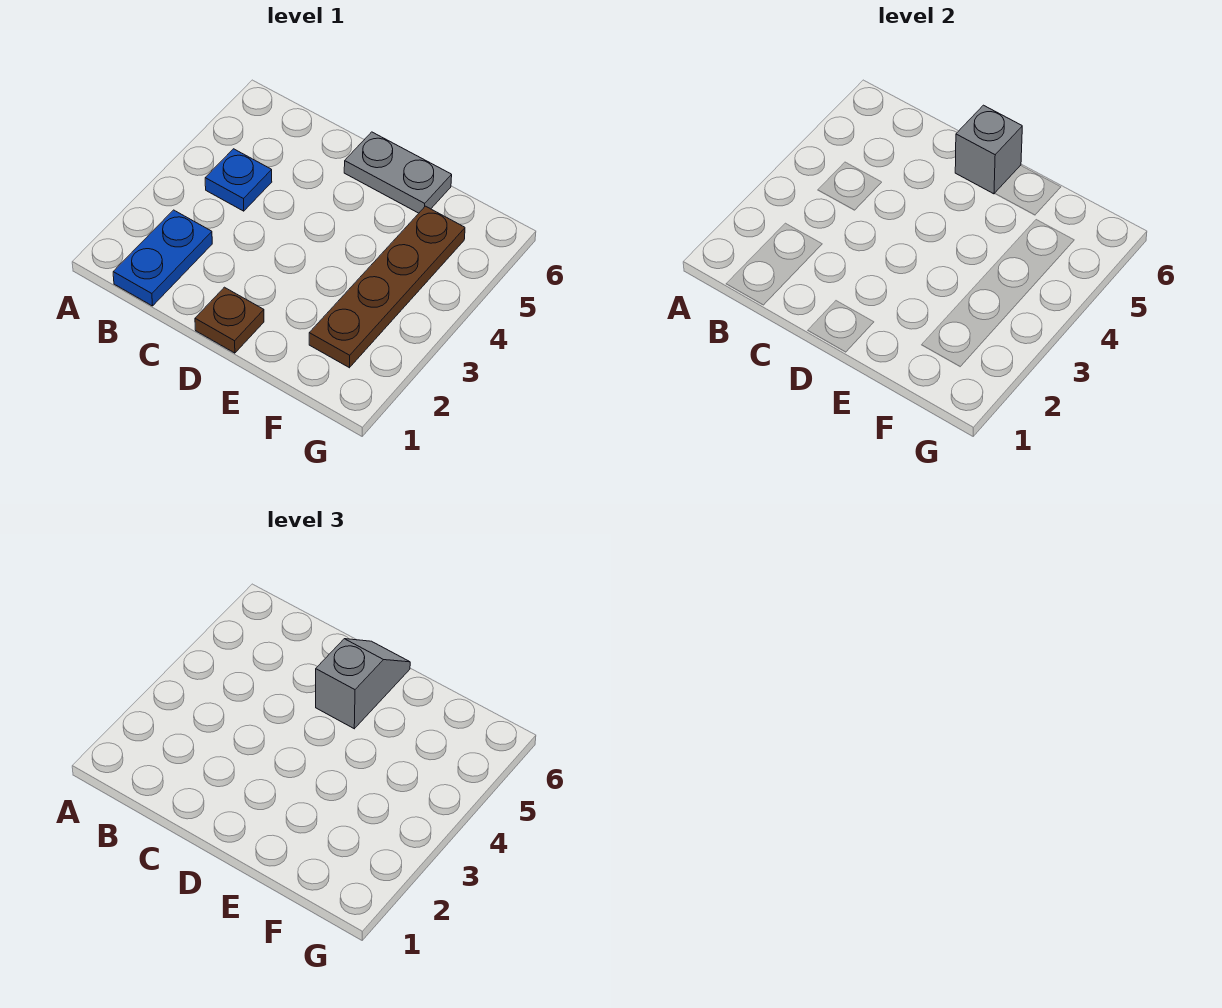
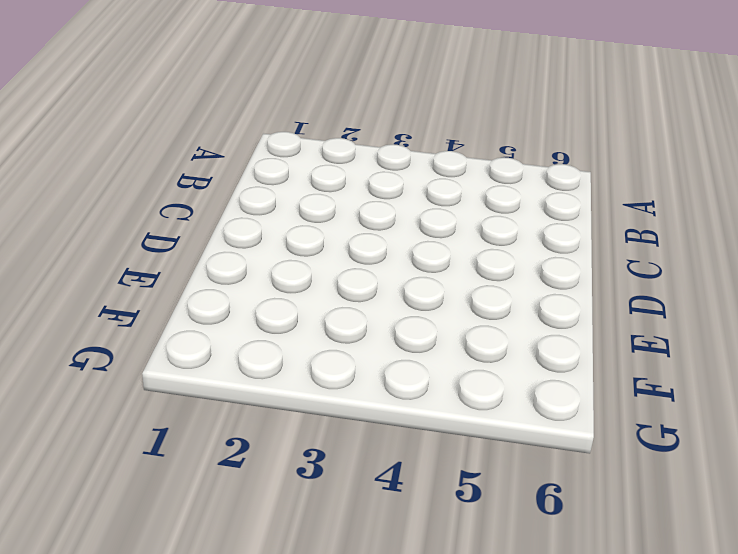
none -> blue 1x2 plate [113,210,212,306]
none -> blue 1x1 plate [205,149,272,211]

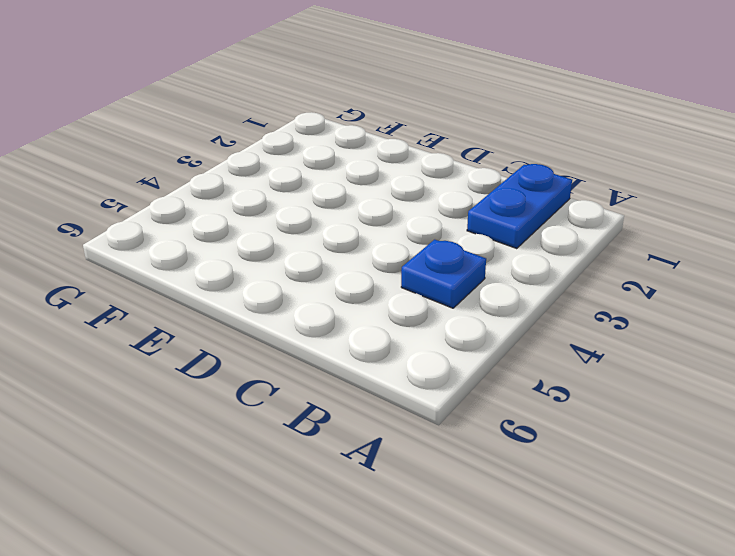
none -> brown 1x1 plate [195,287,264,353]
none -> grey 1x2 plate [344,132,452,213]

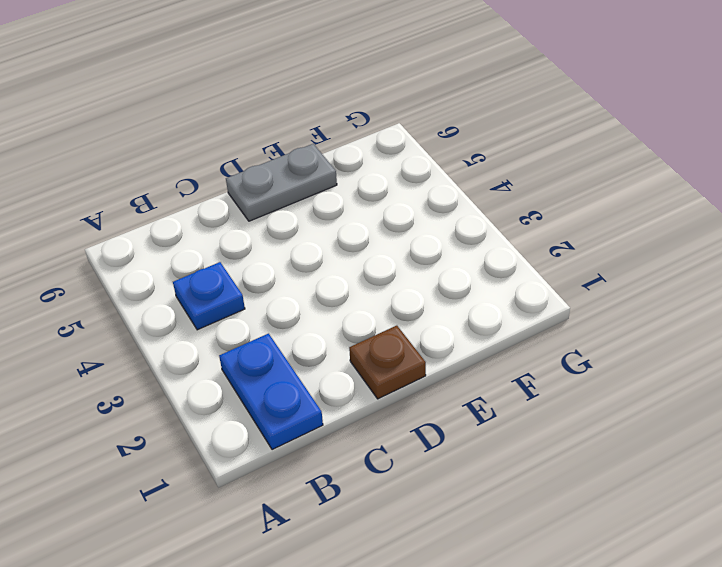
none -> brown 1x4 plate [309,206,465,368]
none -> grey 1x1 brick [955,105,1022,194]

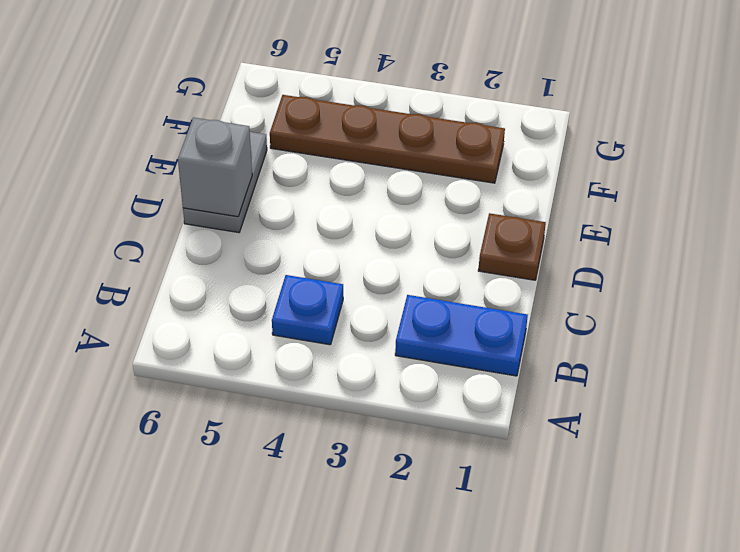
none -> grey 1x2 slope [316,639,410,729]

